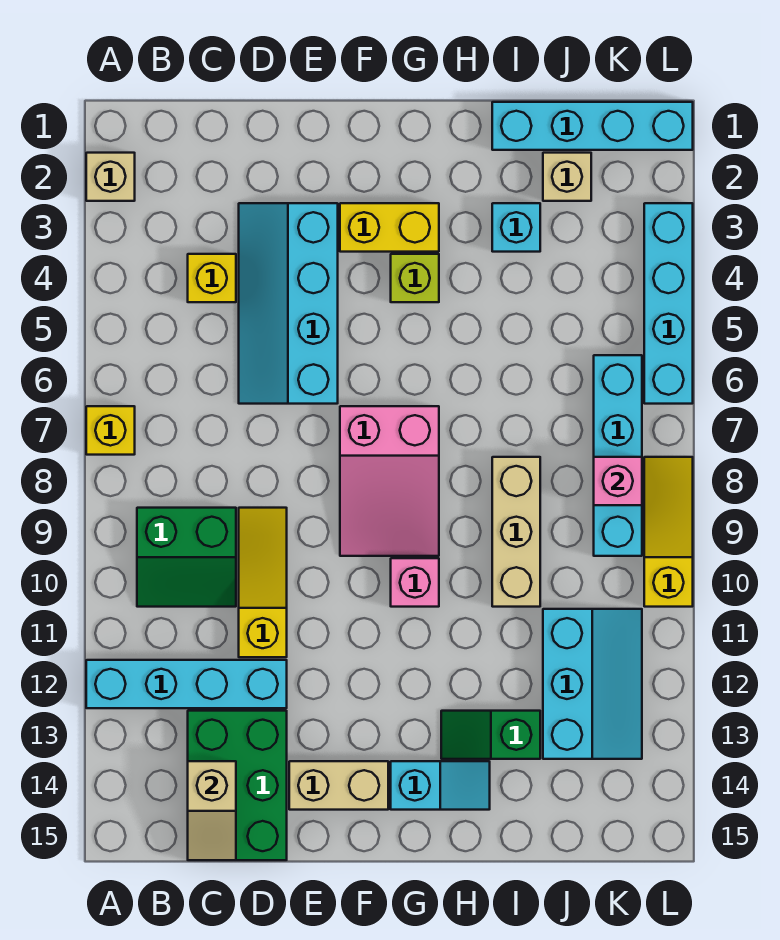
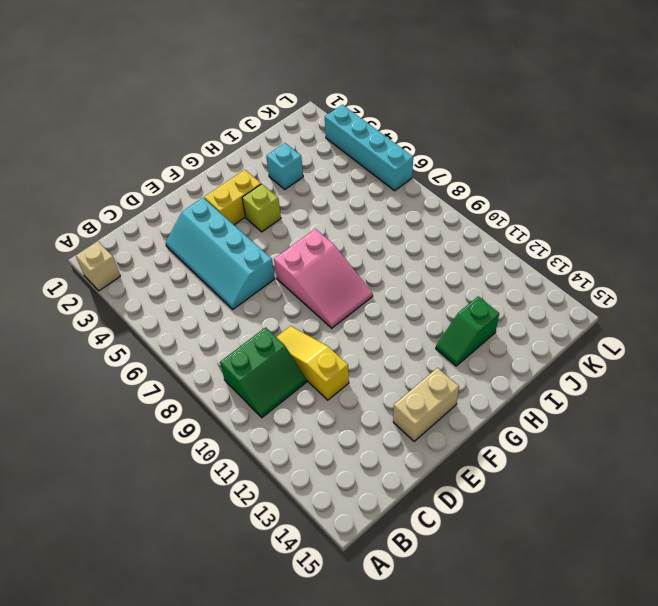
none -> yellow 1x1 brick [86,406,135,455]
none -> cyan 1x4 brick [86,660,287,708]
none -> yellow 1x1 brick [188,254,236,302]

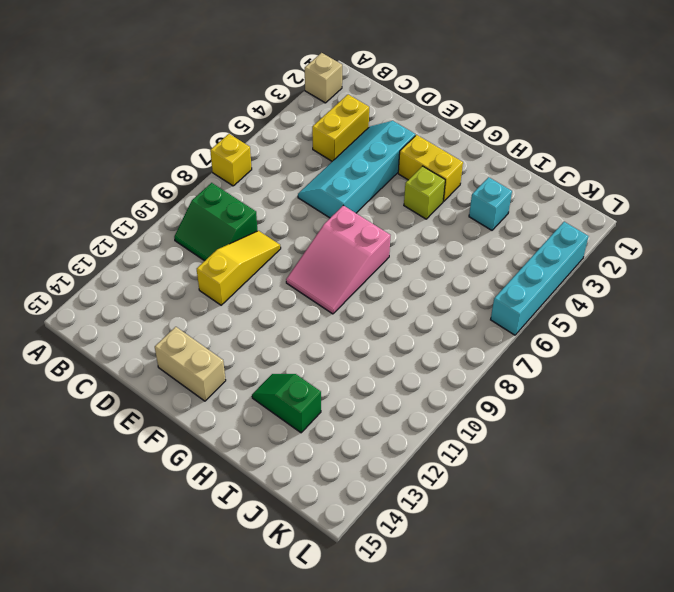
yellow 1x2 brick [312,95,369,161] -> yellow 1x1 brick [188,254,236,302]
none -> cyan 1x4 brick [86,660,287,708]
none -> green 2x3 brick [188,711,287,860]
none -> pink 1x1 brick [391,558,439,607]

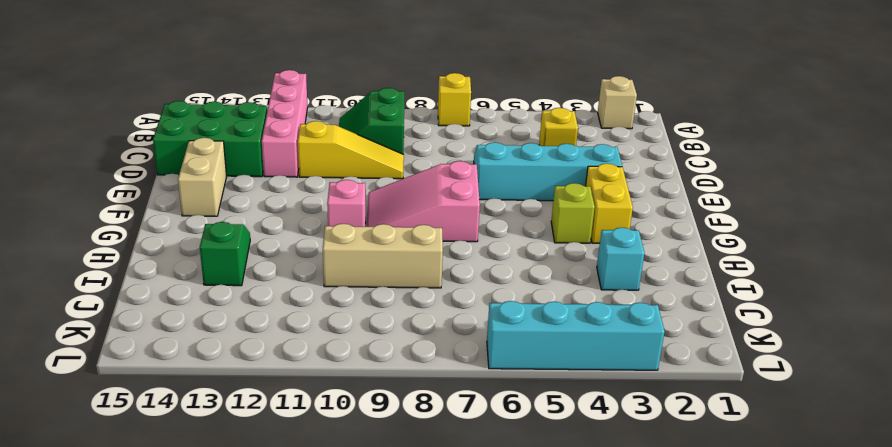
pink 1x4 brick [262,70,308,177] -> cyan 1x4 brick [86,660,287,708]
none -> cyan 1x2 slope [391,761,490,810]
none -> cyan 1x4 brick [492,102,693,150]
none -> tan 1x1 brick [543,153,591,201]

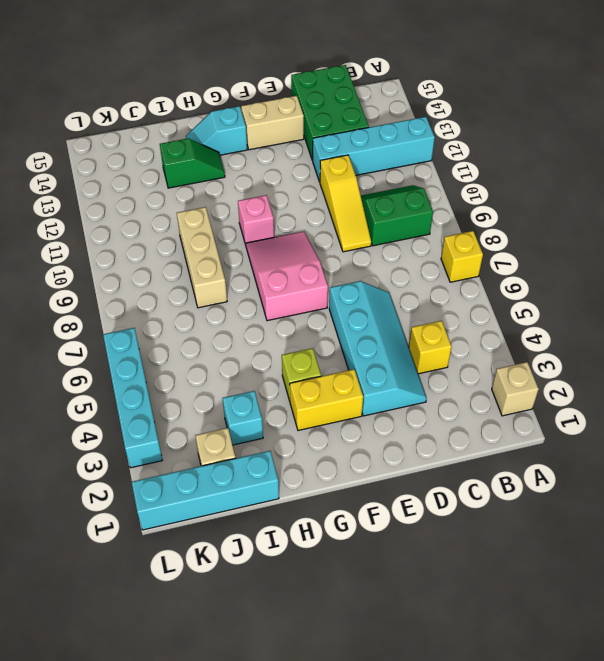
none -> cyan 2x3 slope [543,609,642,759]
none -> cyan 1x4 brick [594,355,642,556]
none -> yellow 1x3 slope [644,457,693,607]

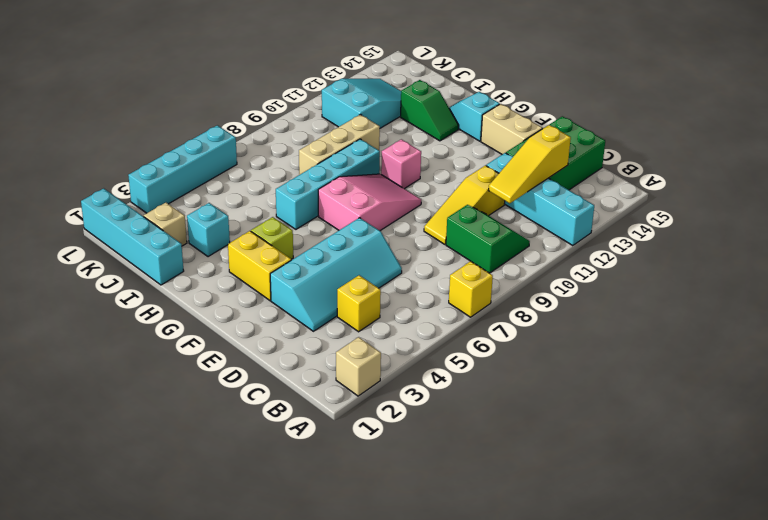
yellow 1x3 slope [488,125,571,203] -> yellow 1x3 slope moved to [644,457,693,607]
cyan 1x4 brick [276,139,380,229] -> cyan 1x4 brick moved to [594,355,642,556]
cyan 2x3 slope [322,79,401,128] -> cyan 2x3 slope turned to [543,609,642,759]
none -> tan 1x2 slope [188,761,236,860]
none -> pink 1x1 brick [594,457,642,505]

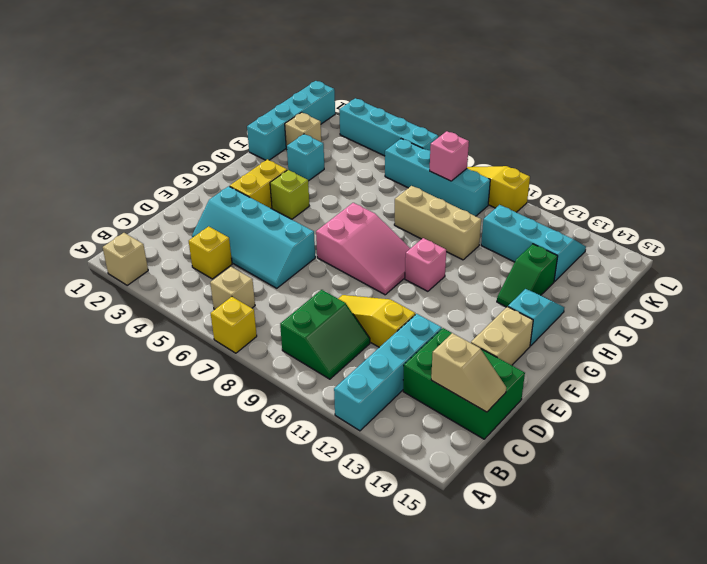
tan 1x1 brick [210,267,255,309] -> none

